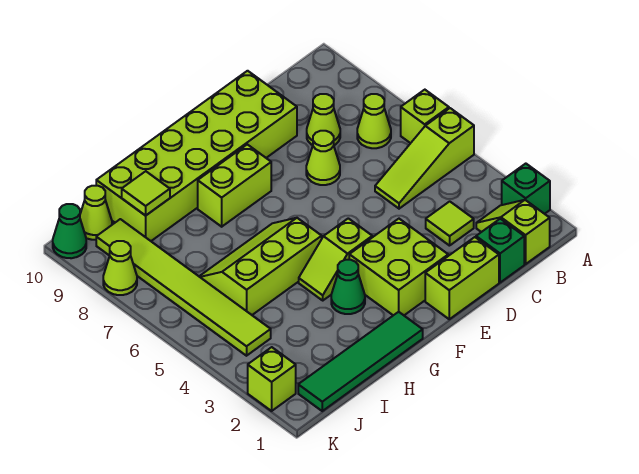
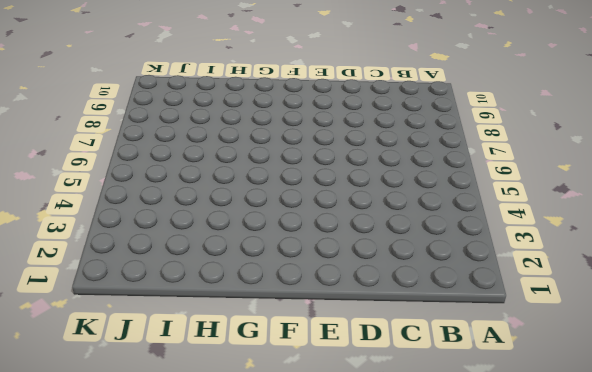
none -> green 1x1 brick [502,164,550,214]
none -> lime 1x3 slope [375,108,474,209]
none -> lime 1x1 brick [401,90,449,143]

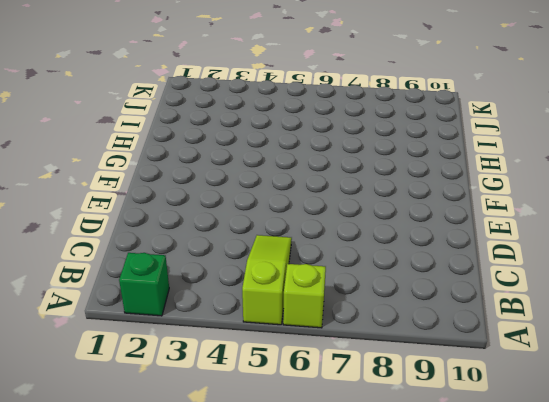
none -> lime 1x2 slope [476,200,550,264]
none -> lime 1x1 cone [357,94,391,148]
none -> green 1x1 brick [476,219,524,283]

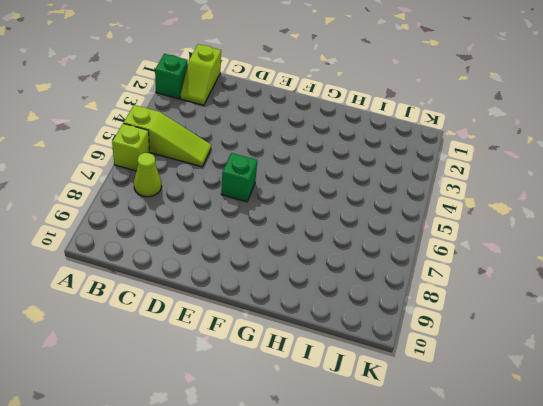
green 1x1 brick [221,153,257,202] -> green 1x1 brick moved to [476,219,524,283]
none -> lime 1x1 tile [426,201,474,246]
none -> lime 1x1 cone [307,94,340,145]
none -> lime 1x2 brick [425,237,499,319]

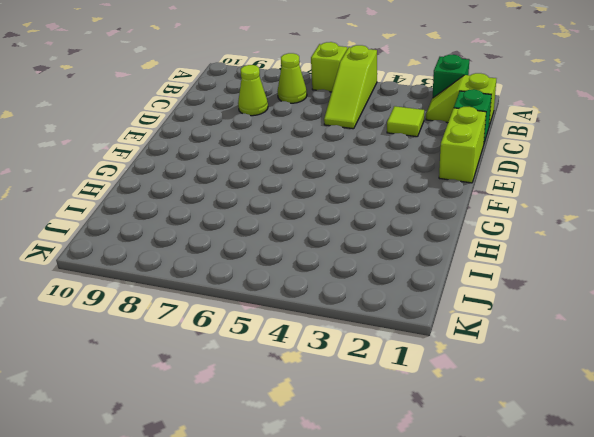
none -> lime 1x1 cone [306,131,340,185]
none -> lime 2x6 brick [96,71,297,241]
none -> lime 2x2 brick [349,219,448,315]

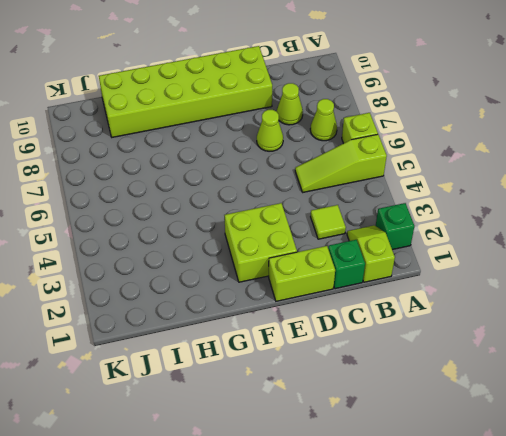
none -> lime 1x2 slope [299,218,372,300]
none -> lime 1x2 brick [198,144,271,227]
none -> green 1x4 tile [298,312,423,411]

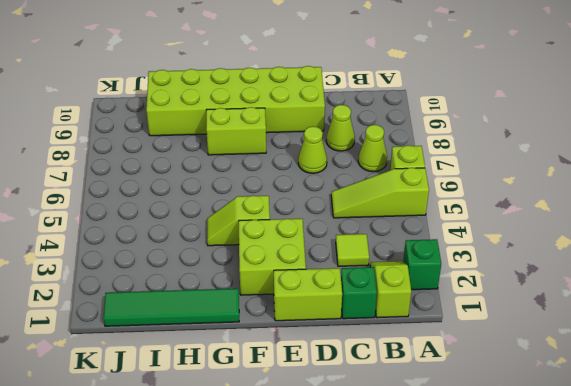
none -> green 1x1 cone [331,260,365,314]
none -> lime 2x3 slope [199,218,322,315]
none -> lime 1x6 tile [96,219,271,356]

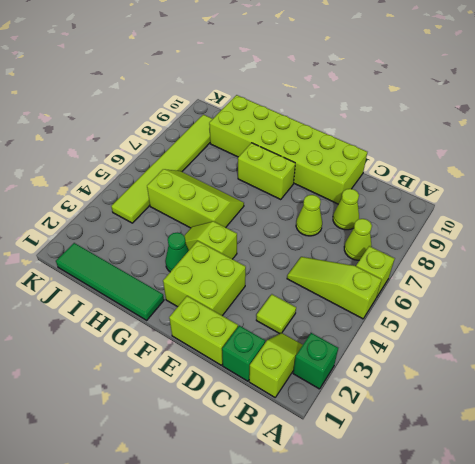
none -> lime 1x1 cone [80,186,112,240]
none -> lime 1x1 brick [248,347,296,411]
none -> lime 1x1 cone [103,241,137,295]

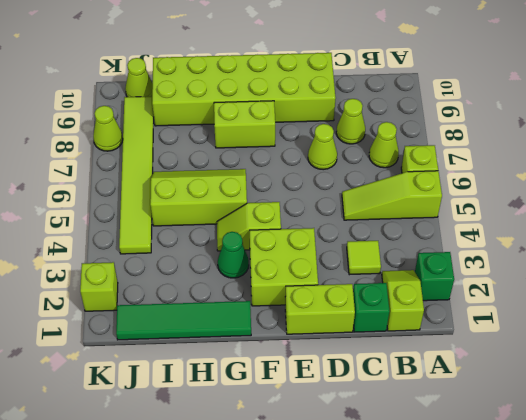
none -> green 1x1 cone [53,204,86,258]
none -> lime 1x1 tile [122,171,170,216]

